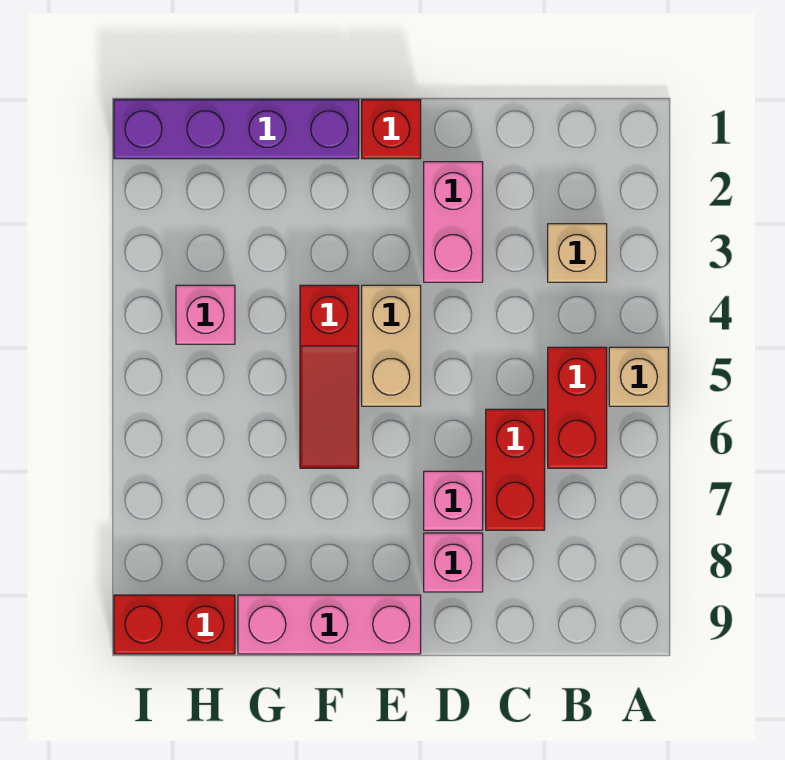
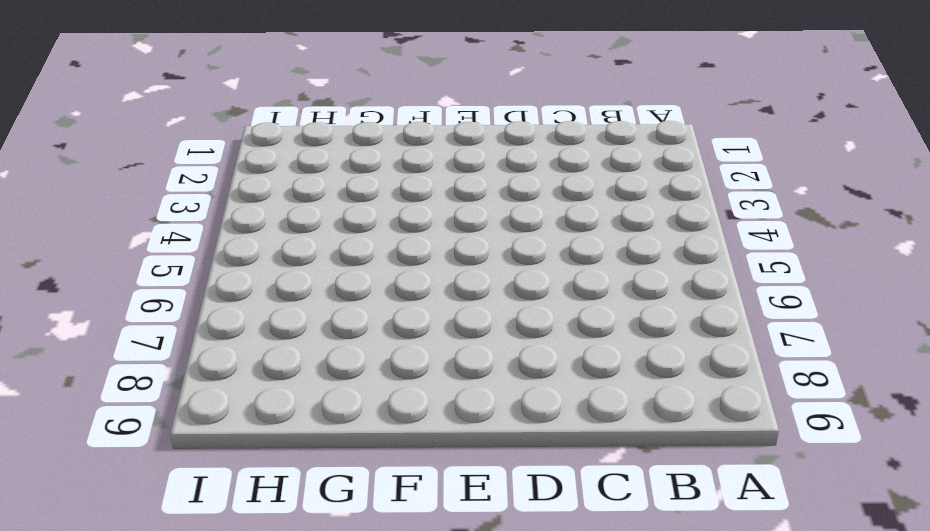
none -> tan 1x1 brick [609,347,668,406]
none -> tan 1x1 brick [548,224,607,282]
none -> red 1x2 brick [548,347,607,468]

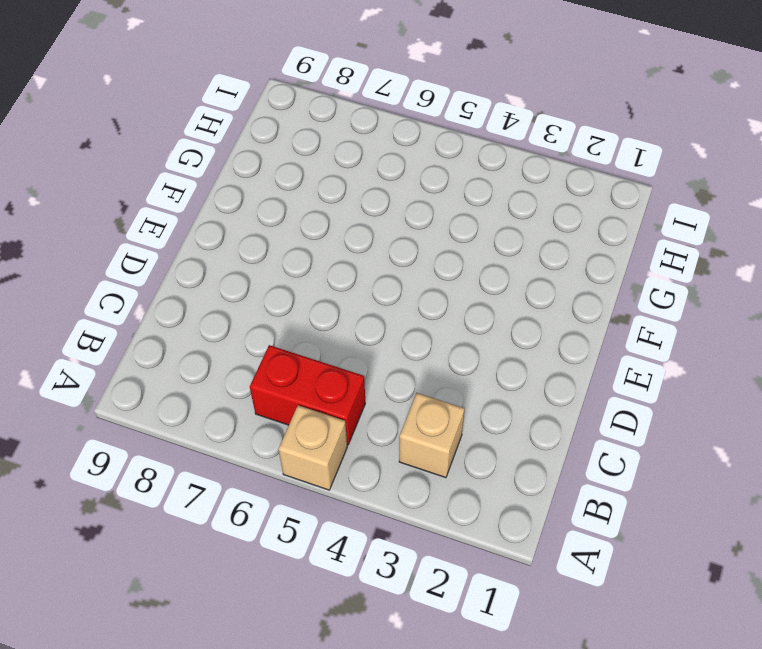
none -> red 1x2 brick [486,409,545,530]
none -> pink 1x2 brick [424,162,483,282]
none -> pink 1x1 brick [424,471,483,530]

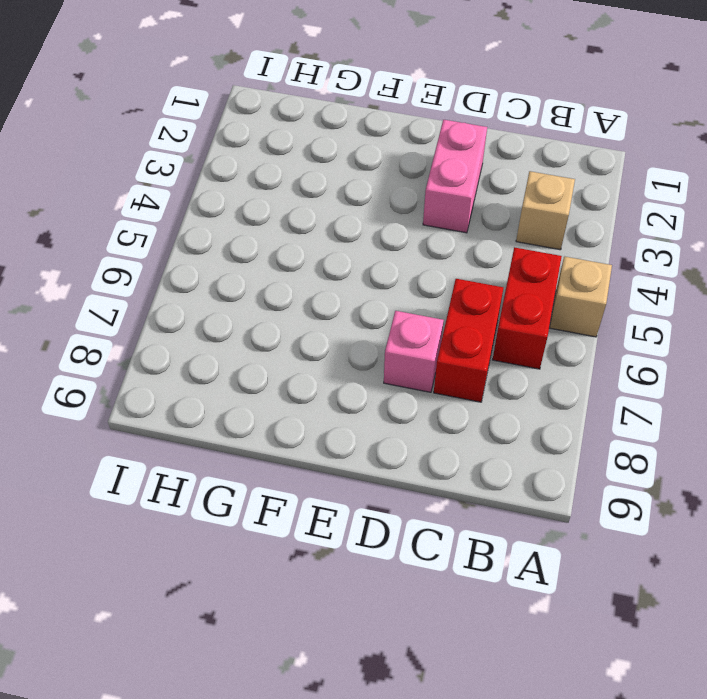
none -> pink 1x1 brick [424,533,483,592]
none -> red 1x1 brick [362,100,421,159]
none -> tan 1x2 brick [362,285,421,406]

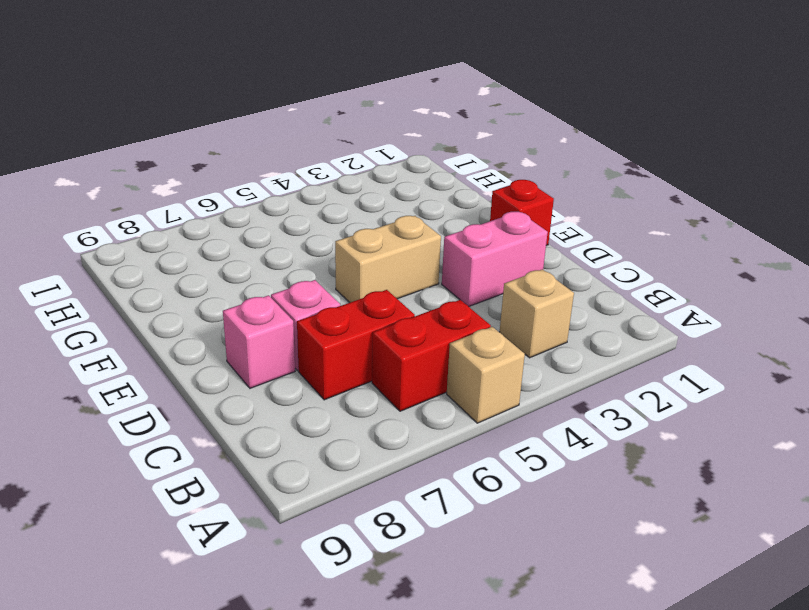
none -> pink 1x3 brick [238,595,421,654]
none -> purple 1x4 brick [114,100,359,159]
none -> red 1x3 slope [300,285,359,468]

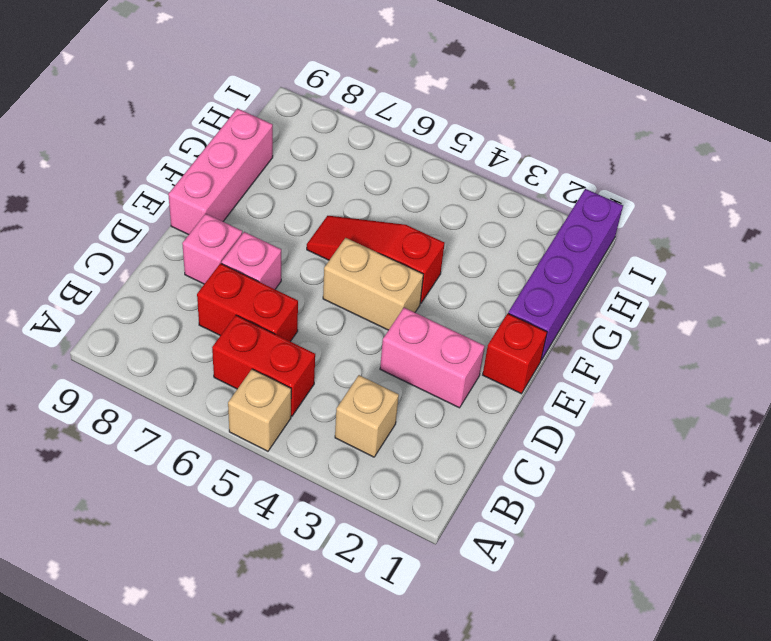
none -> pink 1x1 brick [176,285,235,344]
none -> red 1x2 brick [114,595,235,654]

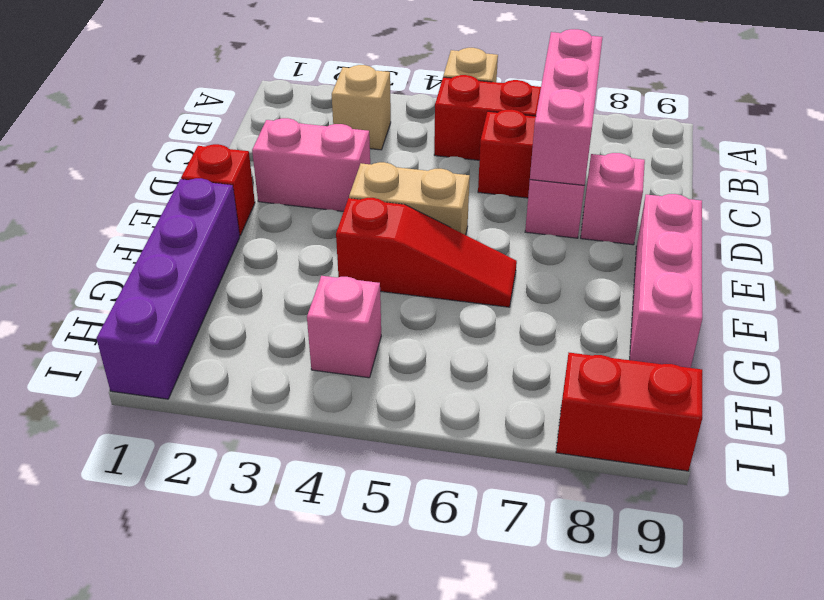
pink 1x3 brick [530,29,602,185] -> none
red 1x2 brick [556,353,702,471] -> red 1x2 brick turned to [114,595,235,654]

